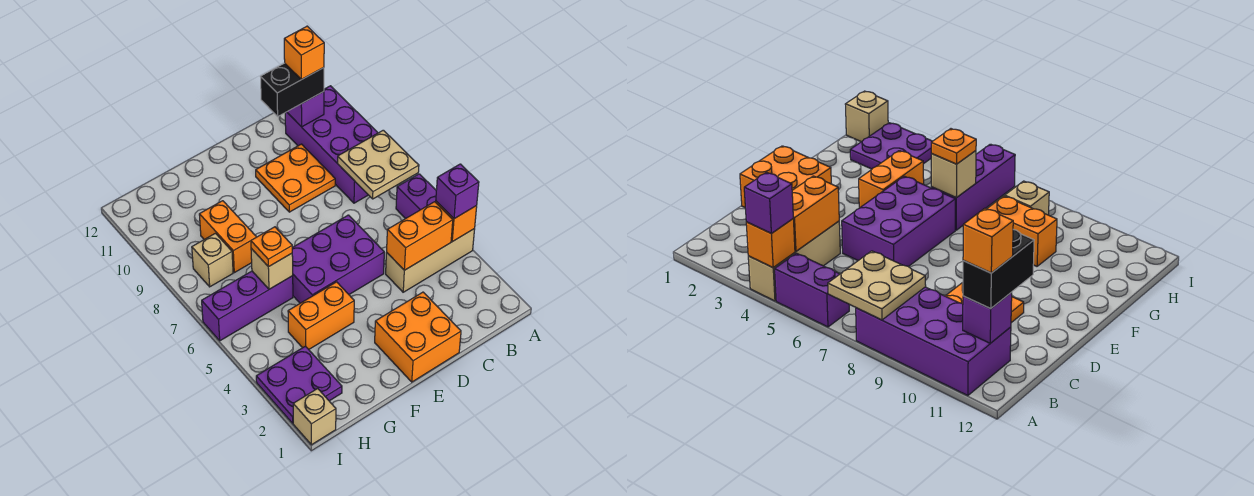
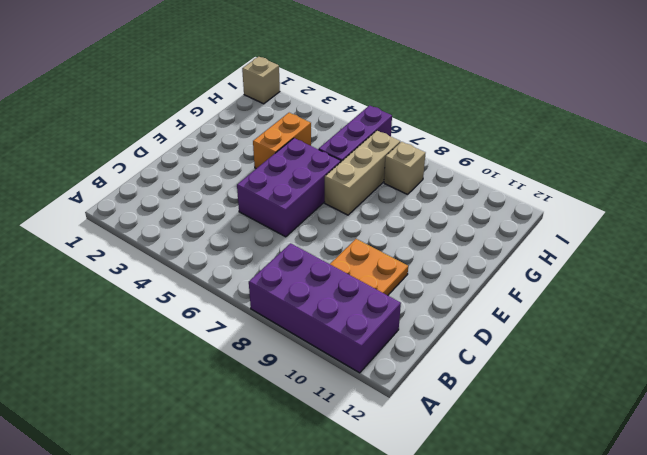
tan 1x3 brick [325,131,400,215] -> tan 1x3 brick moved to [386,229,475,292]
none -> purple 1x2 brick [396,174,436,219]
none -> orange 2x2 brick [375,292,461,382]
none -> orange 1x2 brick [199,201,256,273]

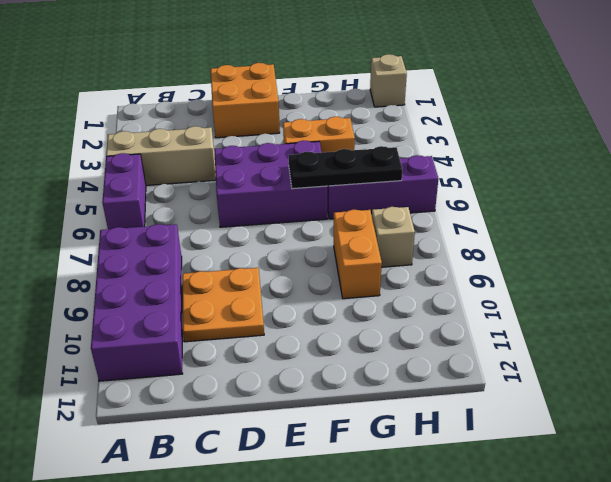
black 1x3 plate [288,146,402,189] -> tan 1x1 brick [251,249,293,289]
none -> purple 2x2 plate [256,346,342,423]
none -> orange 1x1 brick [436,201,477,242]
none -> tan 2x2 plate [338,130,419,199]

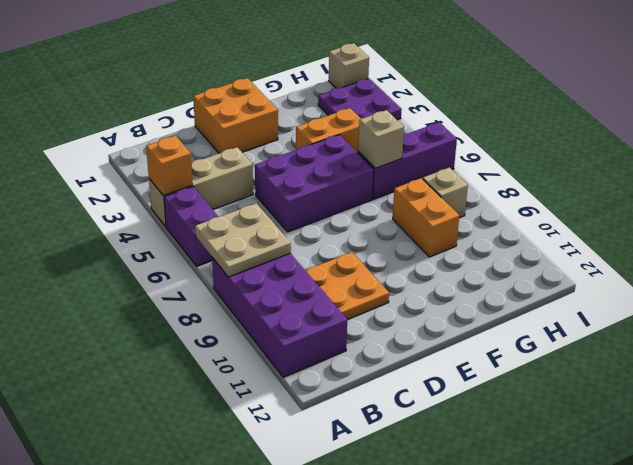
none -> orange 1x2 brick [387,202,453,270]
none -> purple 1x1 brick [287,92,324,127]
none -> purple 1x1 brick [436,164,479,219]

